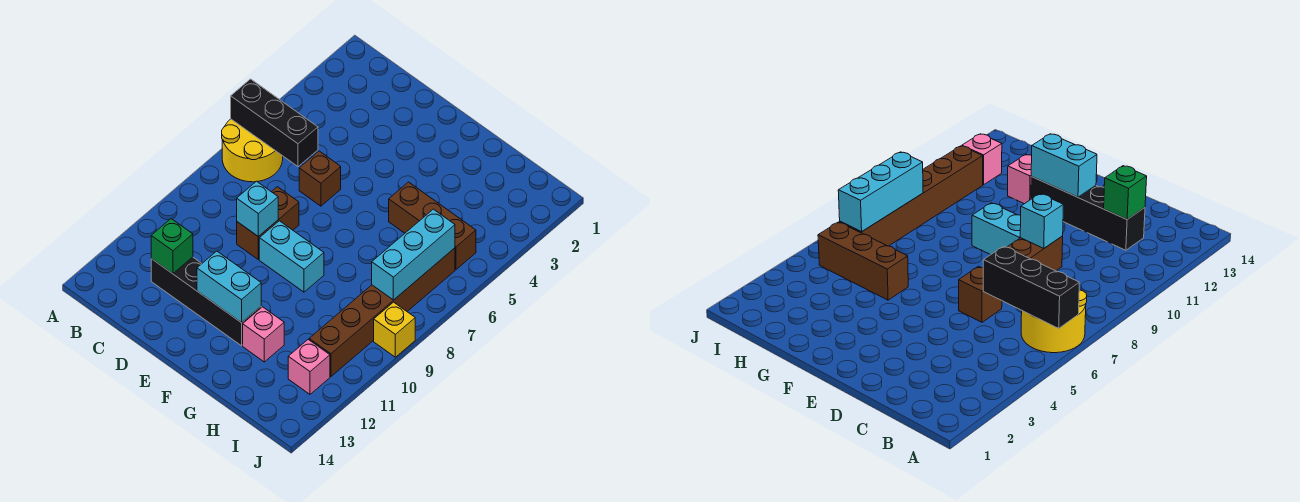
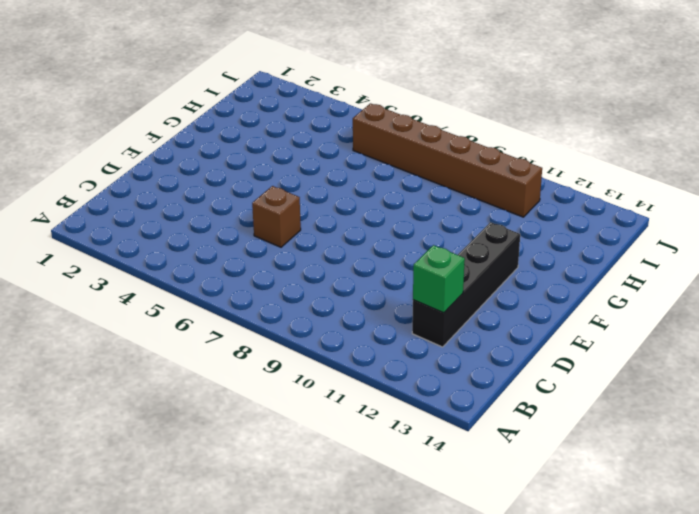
none -> yellow 2x2 round brick [222,119,283,182]
none -> brown 1x2 brick [237,187,299,259]
none -> cyan 1x2 brick [259,221,324,292]

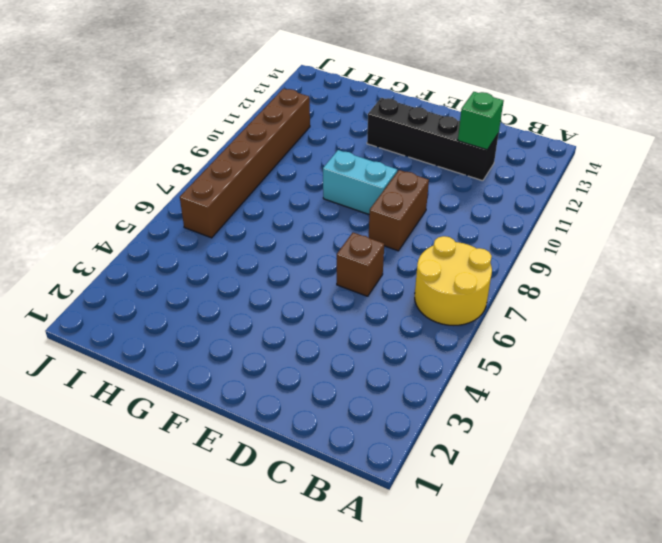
none -> brown 1x3 brick [389,182,476,270]
none -> pink 1x1 brick [243,307,284,362]
none -> pink 1x1 brick [288,340,330,394]

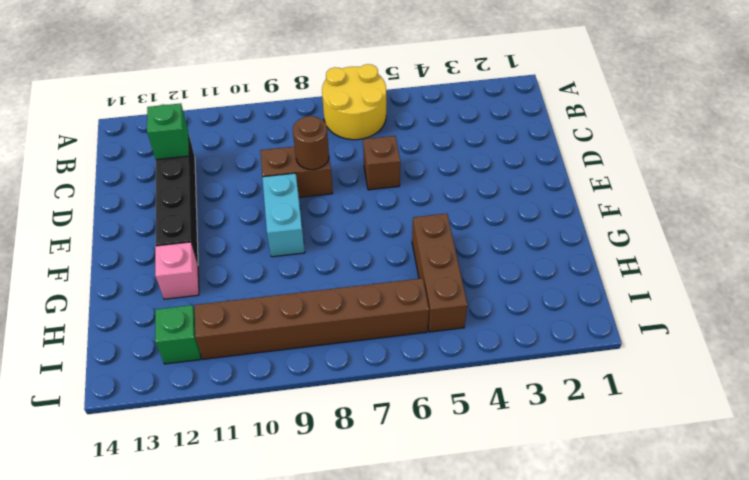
brown 1x1 round brick [293,116,329,170] -> none
green 1x1 brick [155,305,201,364] -> pink 1x1 brick [288,340,330,394]
none -> yellow 1x1 brick [374,302,415,357]
none -> black 1x3 brick [231,79,318,167]
none -> cyan 1x1 brick [237,181,278,237]

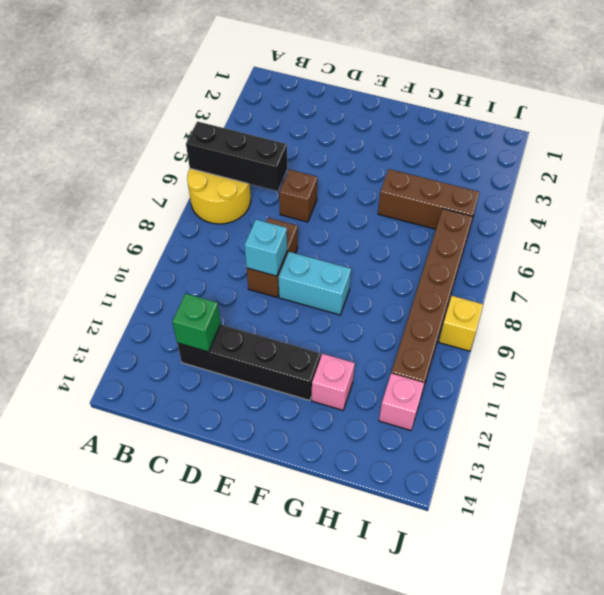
none -> cyan 1x2 brick [197,251,261,323]
none -> cyan 1x3 brick [372,209,455,300]

